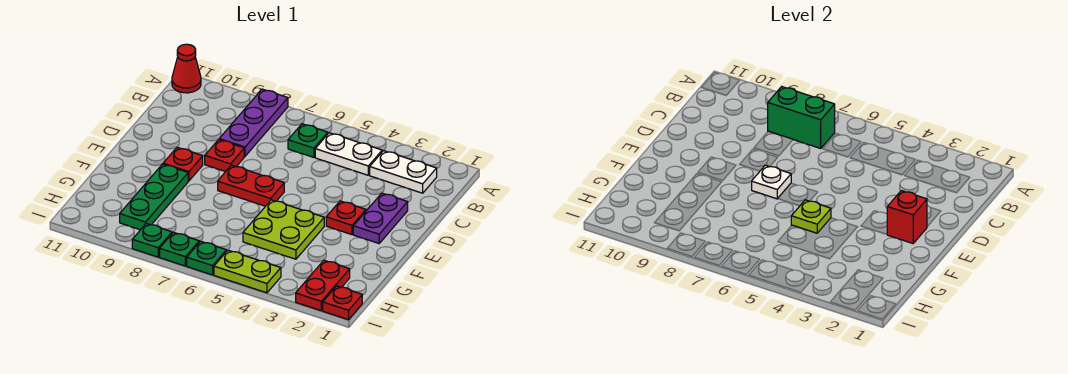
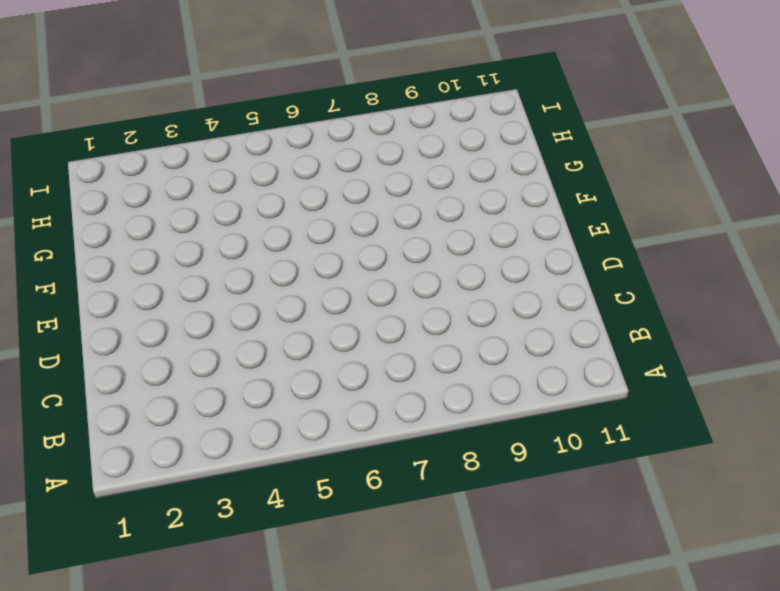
none -> purple 1x3 plate [219,89,288,156]
none -> red 1x1 cone [172,44,201,93]
none -> white 1x2 plate [370,151,437,193]

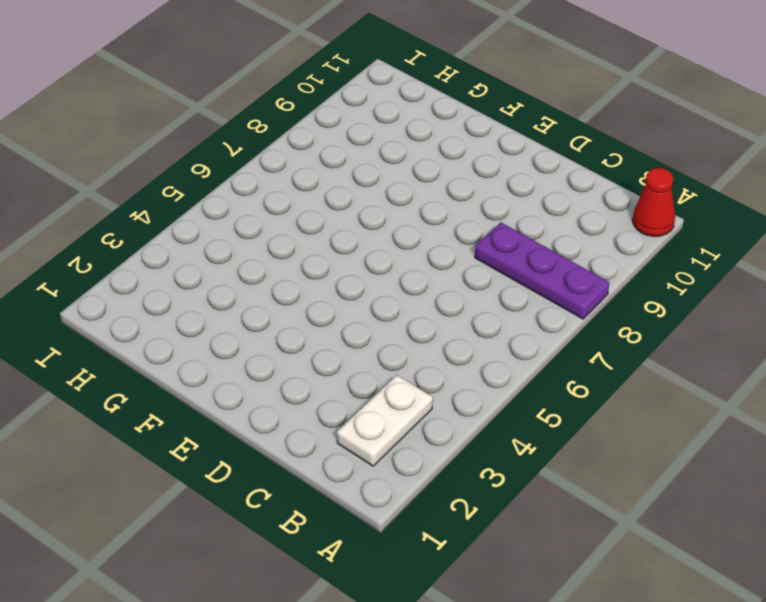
none -> white 1x2 plate [315,133,382,175]
none -> green 1x1 plate [288,124,328,157]
none -> purple 1x2 plate [353,193,408,243]

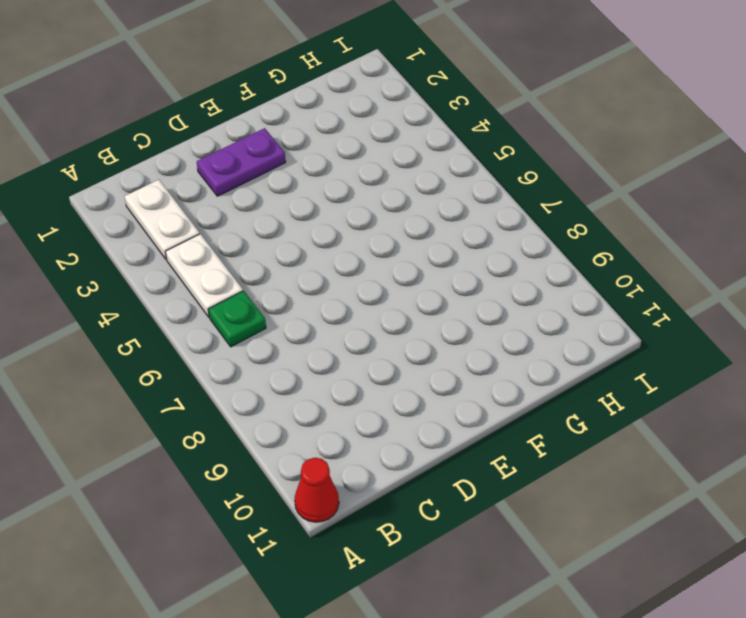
none -> purple 1x3 plate [219,89,288,156]
none -> red 1x1 plate [205,140,244,172]
none -> red 1x1 plate [326,201,366,235]

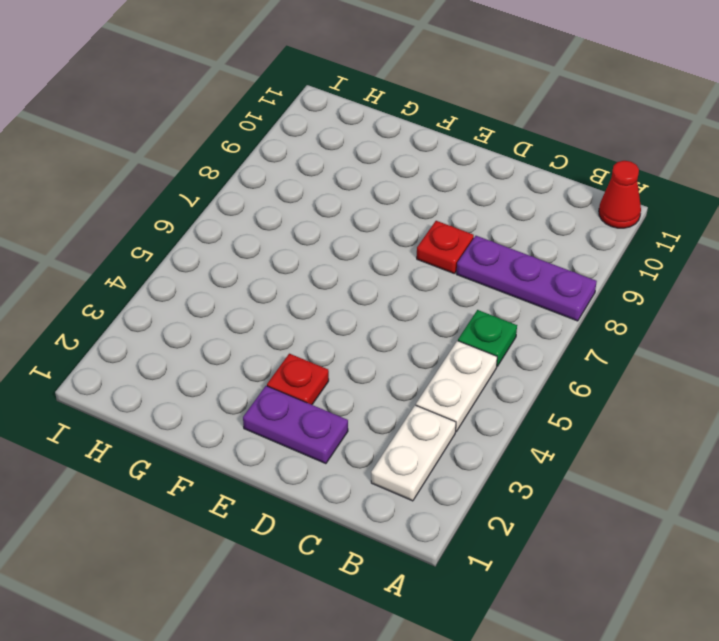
none -> red 1x2 plate [218,165,284,206]
none -> red 1x1 plate [163,147,203,181]
none -> lime 2x2 plate [243,200,324,259]

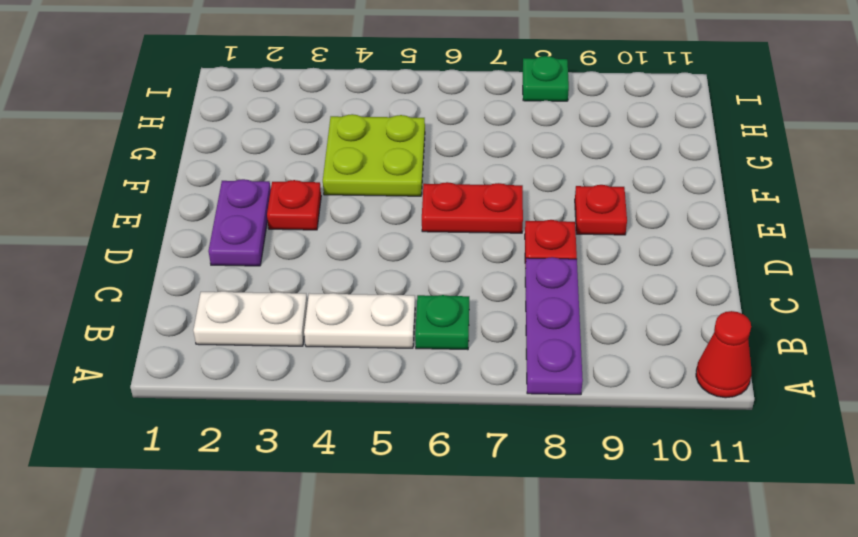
none -> green 1x3 plate [120,164,188,230]
none -> red 1x2 plate [296,260,350,311]
none -> red 1x1 plate [323,286,362,320]

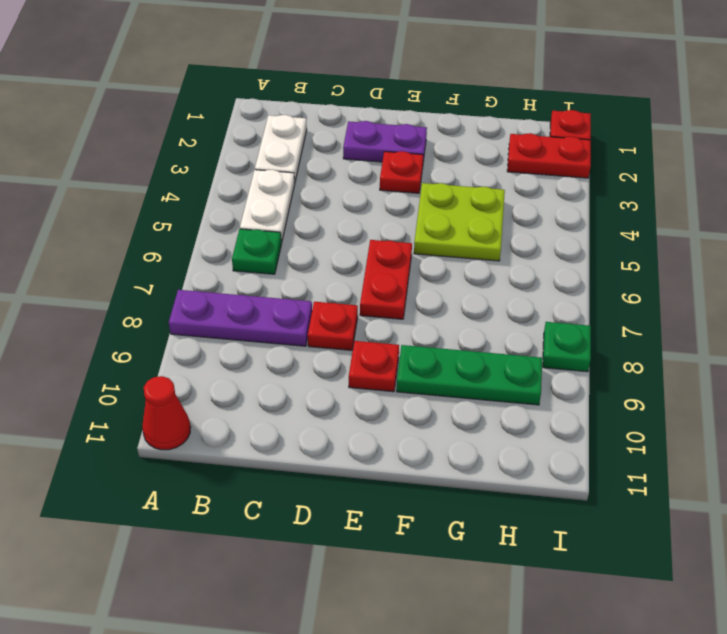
none -> lime 1x2 plate [214,250,281,293]
none -> green 1x1 plate [187,241,226,275]
none -> green 1x1 plate [160,232,199,266]

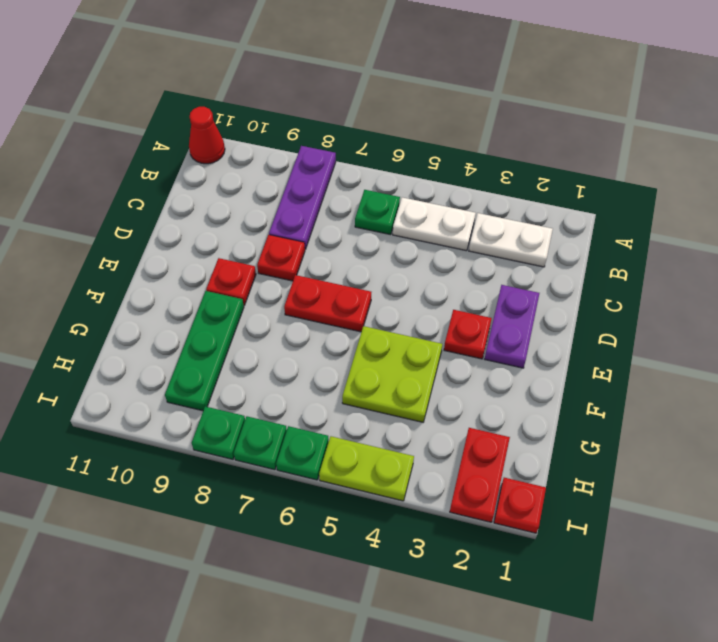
none -> green 1x2 brick [768,87,835,148]
none -> red 1x1 brick [887,191,927,243]
none -> white 1x1 plate [752,165,791,199]

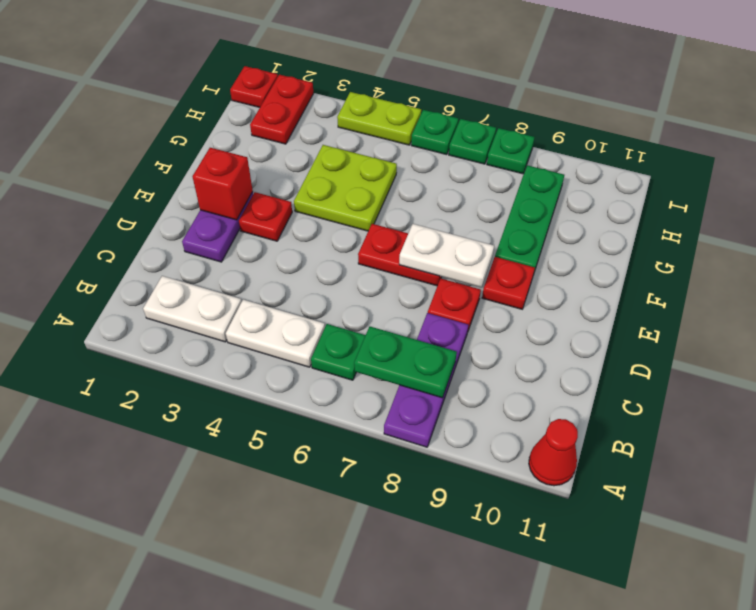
green 1x2 plate [354,327,457,398] -> green 1x2 brick [768,87,835,148]
white 1x2 plate [399,224,494,287] -> white 1x1 plate [752,165,791,199]
none -> lime 1x1 plate [791,200,831,233]

